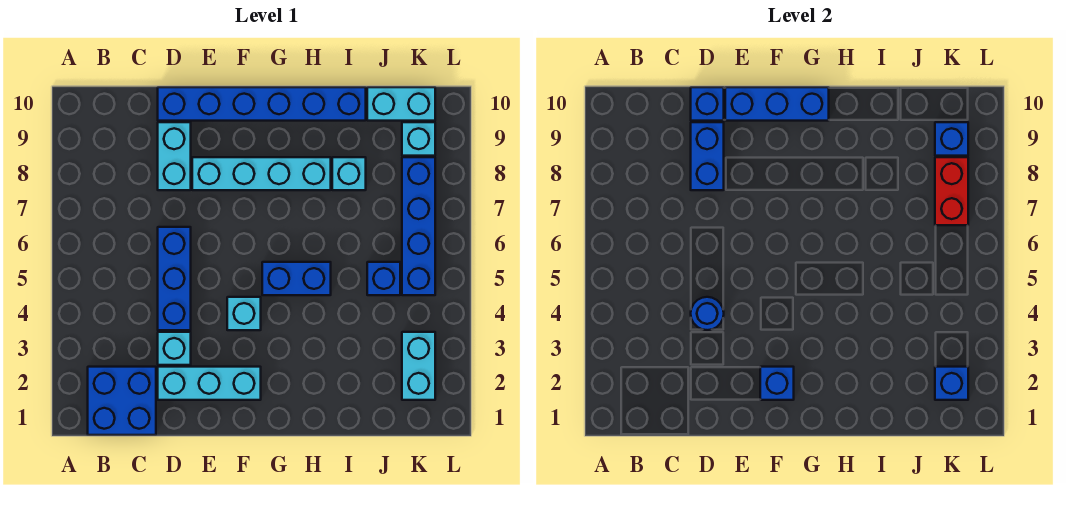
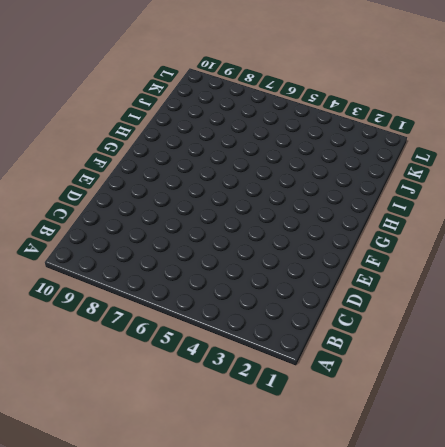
none -> blue 2x2 brick [88,367,156,435]
none -> cyan 1x3 brick [158,367,261,400]
none -> cyan 1x1 brick [158,332,191,365]

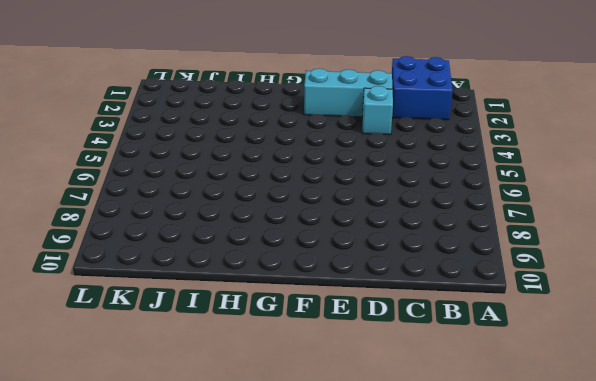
none -> blue 1x3 brick [158,227,191,330]
none -> cyan 1x2 brick [158,122,191,190]
none -> blue 1x6 brick [158,87,366,121]

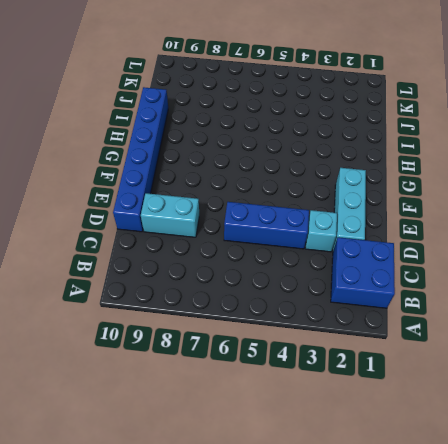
none -> cyan 1x4 brick [192,157,331,190]
none -> cyan 1x1 brick [227,297,261,330]
none -> blue 1x2 brick [262,262,331,295]

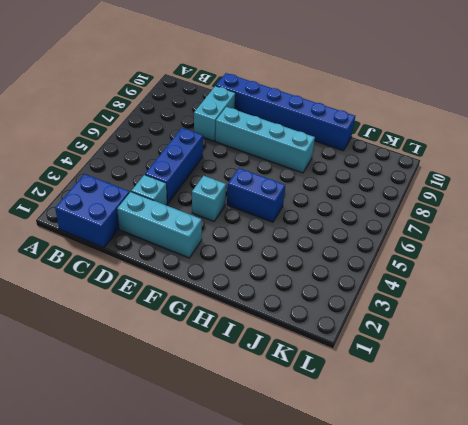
none -> cyan 1x1 brick [332,157,366,190]
none -> blue 1x1 brick [367,262,400,295]
none -> cyan 1x2 brick [367,87,435,121]

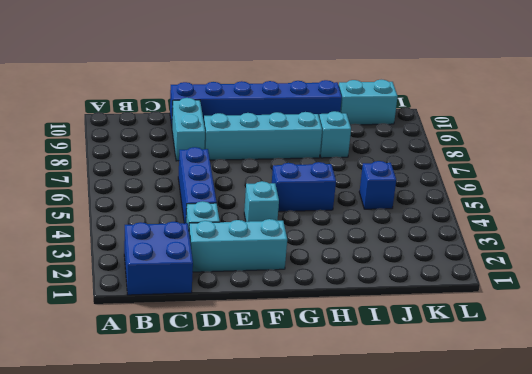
none -> cyan 1x2 brick [402,332,435,400]
none -> blue 1x4 brick [402,157,435,295]
none -> cyan 1x1 brick [402,122,435,156]

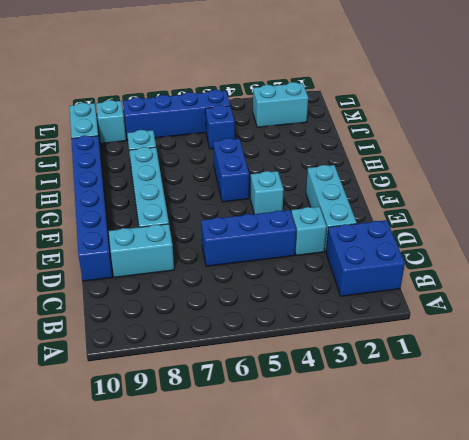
none -> blue 1x1 round brick [691,297,724,330]
none -> blue 1x2 brick [691,122,724,190]
none -> blue 1x1 brick [691,87,724,121]

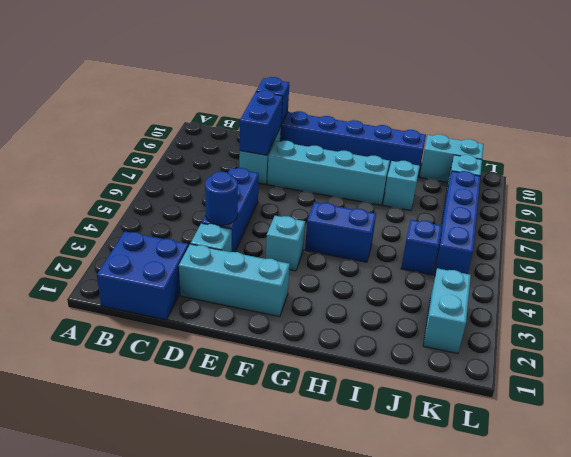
none -> blue 1x3 brick [725,87,829,121]
none -> blue 1x1 brick [760,367,794,400]
none -> blue 1x1 brick [935,367,968,400]

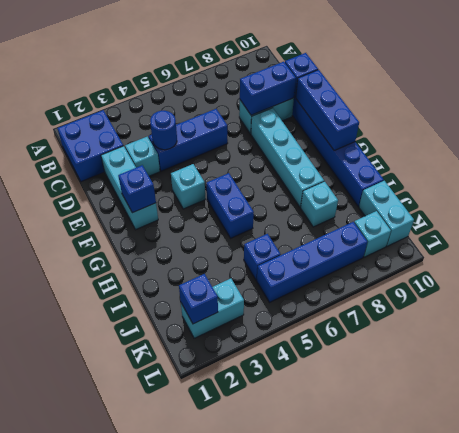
none -> red 1x2 brick [935,157,968,225]
none -> blue 1x1 brick [935,122,968,156]

